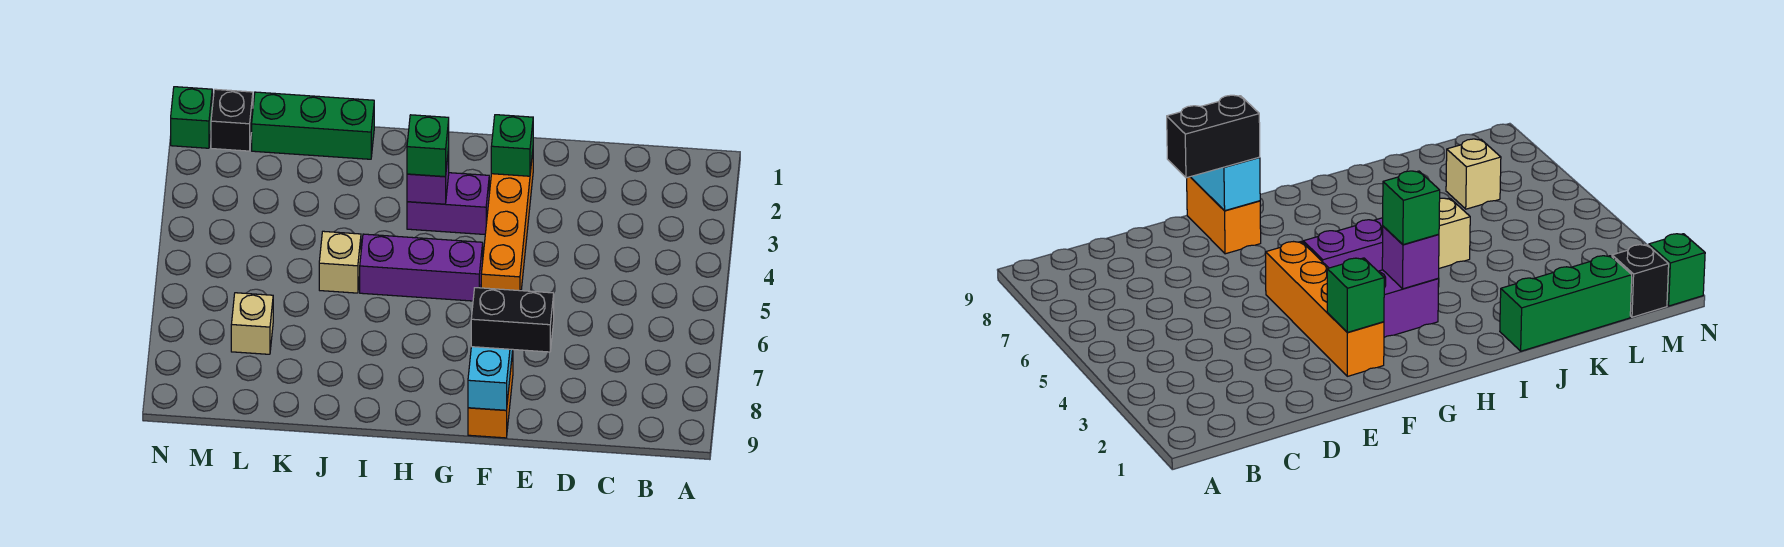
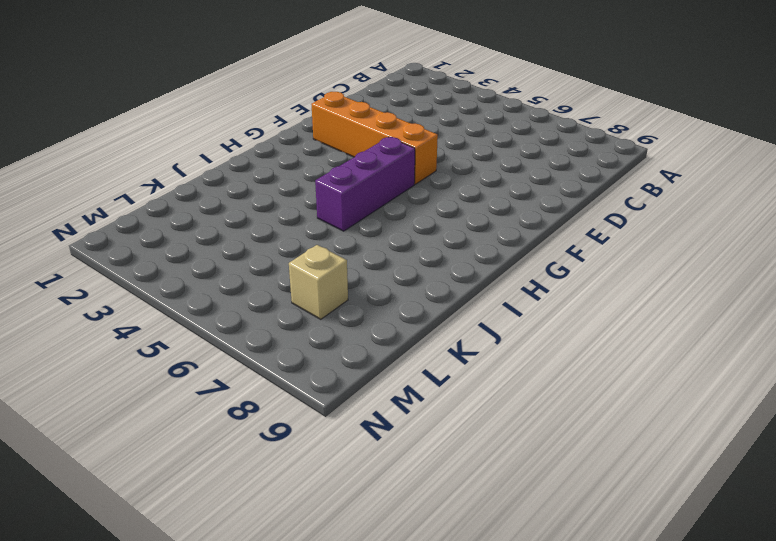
none -> orange 1x2 brick [468,351,513,438]
none -> purple 1x2 brick [407,173,489,234]
none -> green 1x3 brick [252,92,374,159]

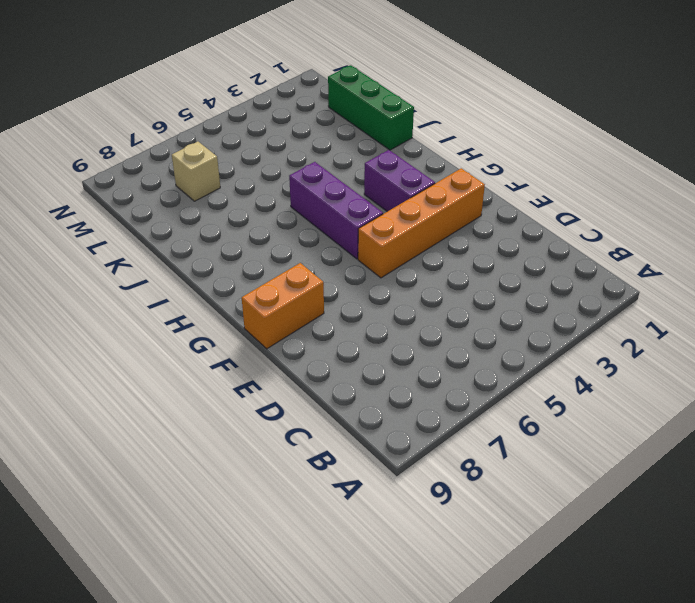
none -> tan 1x1 brick [319,231,361,293]
none -> black 1x1 brick [211,89,253,151]
none -> green 1x1 brick [171,87,212,148]

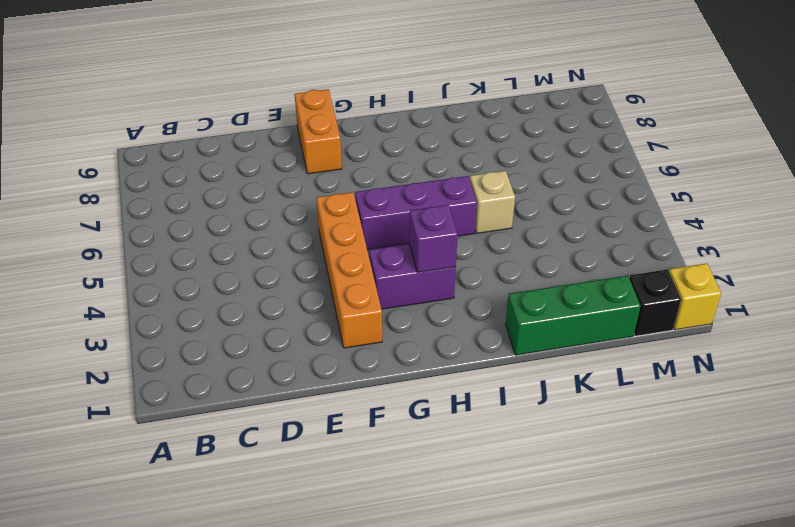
yellow 1x1 brick [669,263,721,330] -> green 1x1 brick [171,87,212,148]
none -> tan 1x1 brick [231,293,273,354]
none -> green 1x1 brick [491,115,533,176]
none -> cyan 1x2 brick [468,347,513,410]

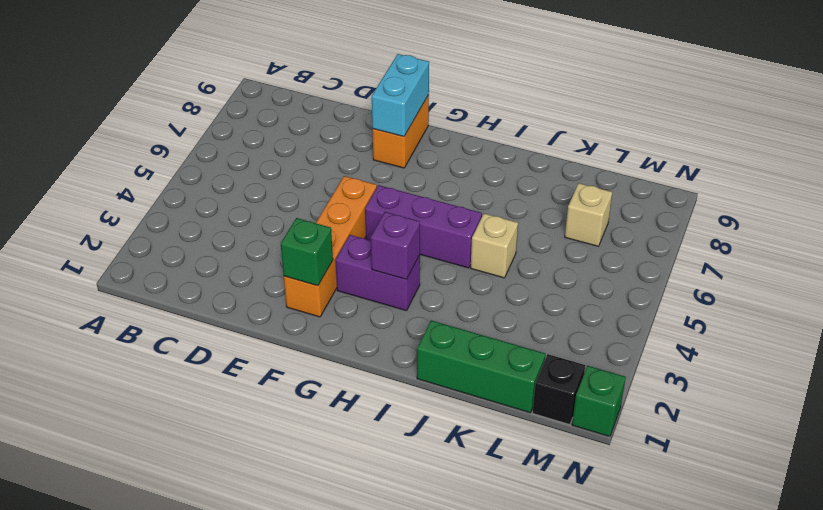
none -> black 1x2 brick [471,288,554,352]
none -> green 1x1 brick [407,115,449,177]

